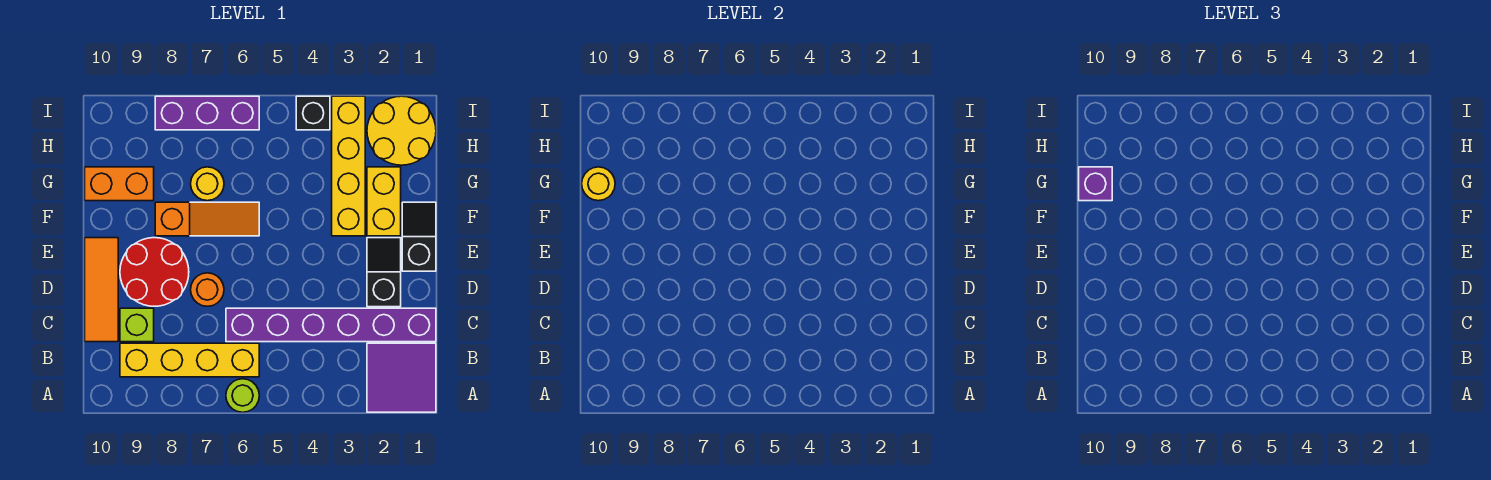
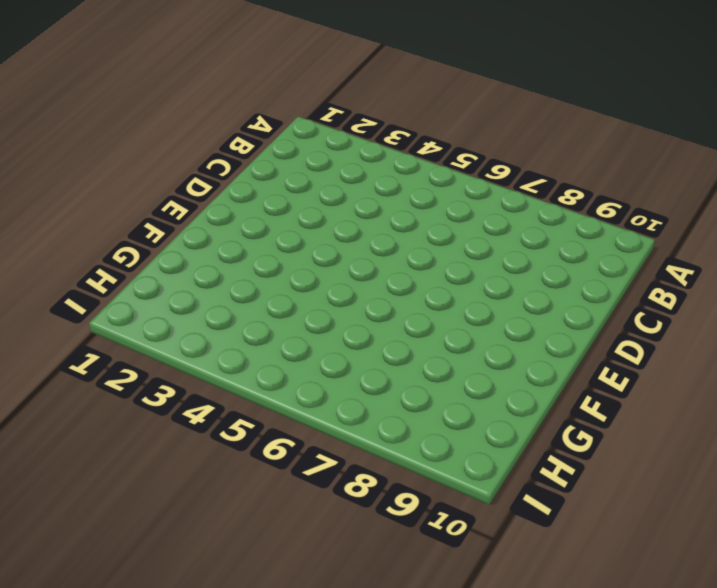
none -> purple 2x2 tile [367,343,436,412]
none -> lime 1x1 round brick [226,379,259,412]
none -> yellow 1x4 brick [120,343,259,377]

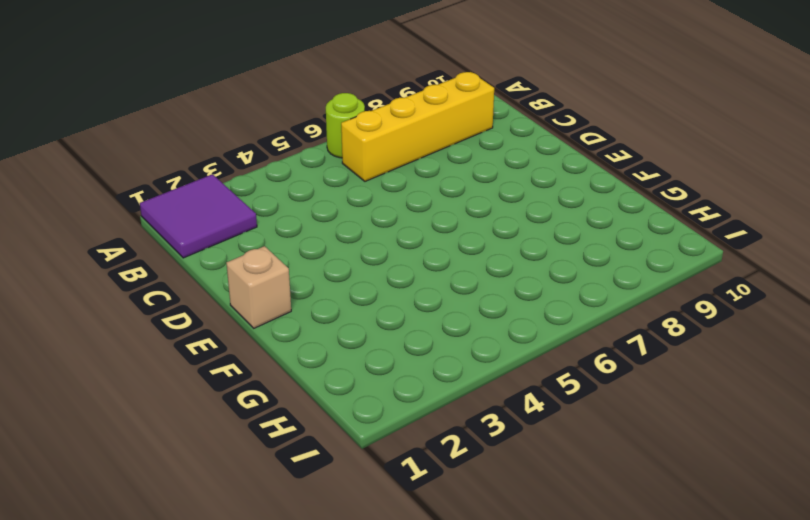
tan 1x1 brick [226,246,291,328] -> black 1x2 slope [402,202,436,271]
none -> purple 1x6 brick [226,308,436,342]
none -> lime 1x1 brick [120,308,154,342]
none -> orange 1x3 tile [85,238,118,342]

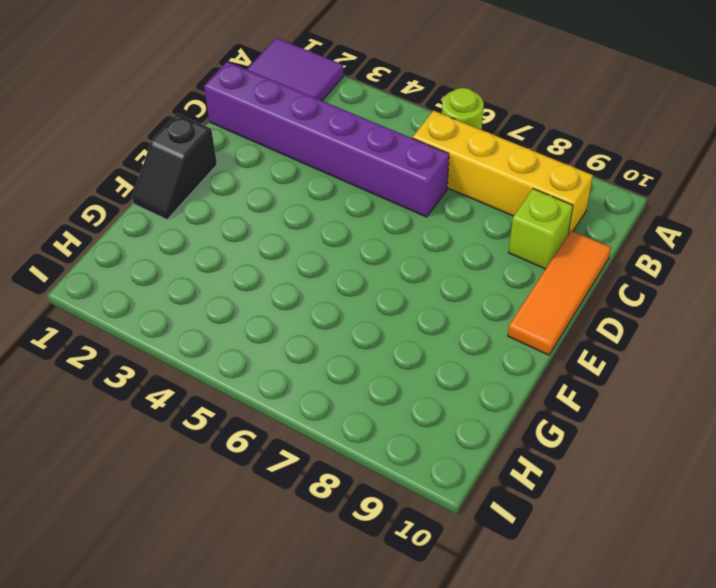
none -> black 1x2 slope [367,238,401,307]
none -> orange 1x1 round brick [191,273,224,306]
none -> red 2x2 round brick [120,238,189,306]

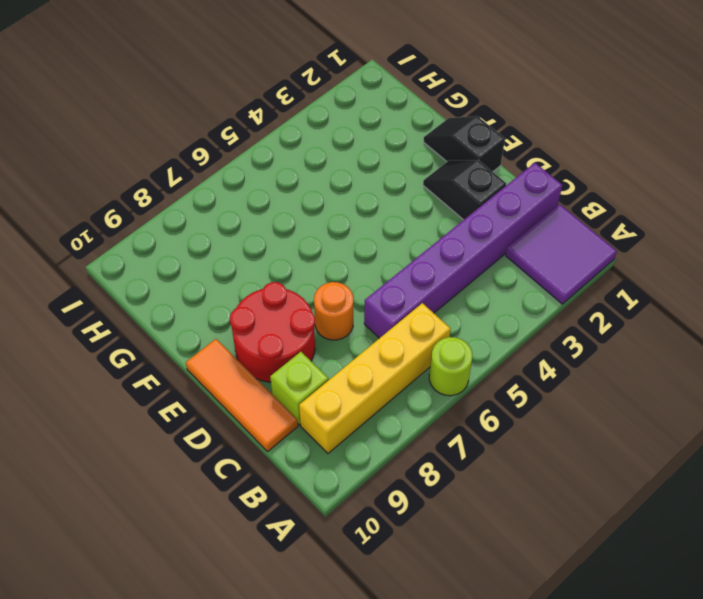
none -> yellow 1x2 brick [367,167,401,236]
none -> yellow 1x4 brick [332,96,365,236]
none -> orange 1x3 slope [155,202,259,236]

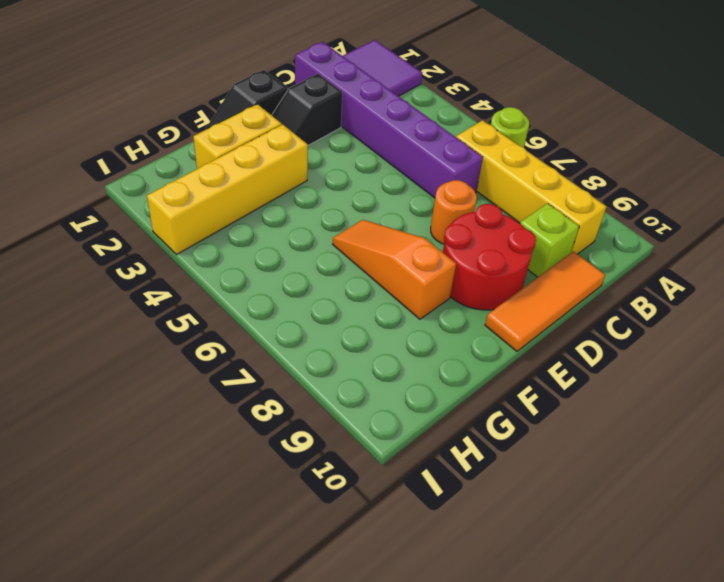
none -> yellow 1x1 round brick [191,167,224,201]
none -> orange 1x2 brick [85,167,154,201]
none -> yellow 2x2 round brick [367,96,436,165]

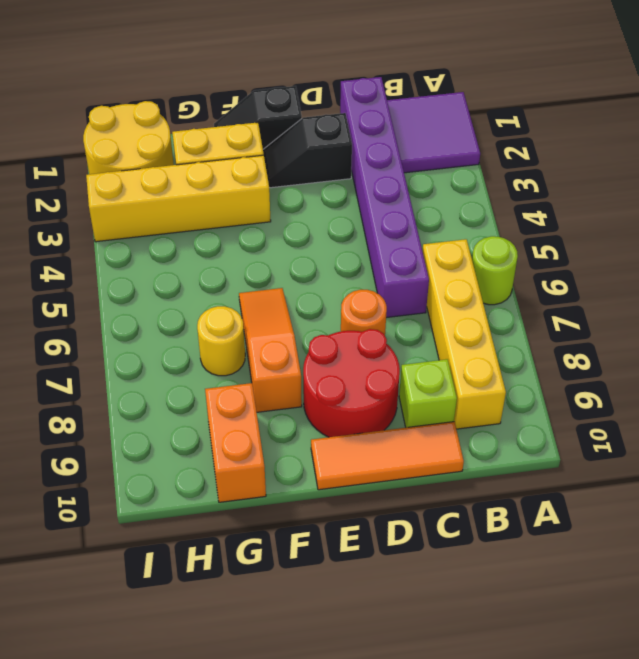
none -> black 1x1 brick [296,96,330,130]
none -> purple 1x3 brick [155,96,259,130]
none -> yellow 1x1 round brick [582,167,615,201]

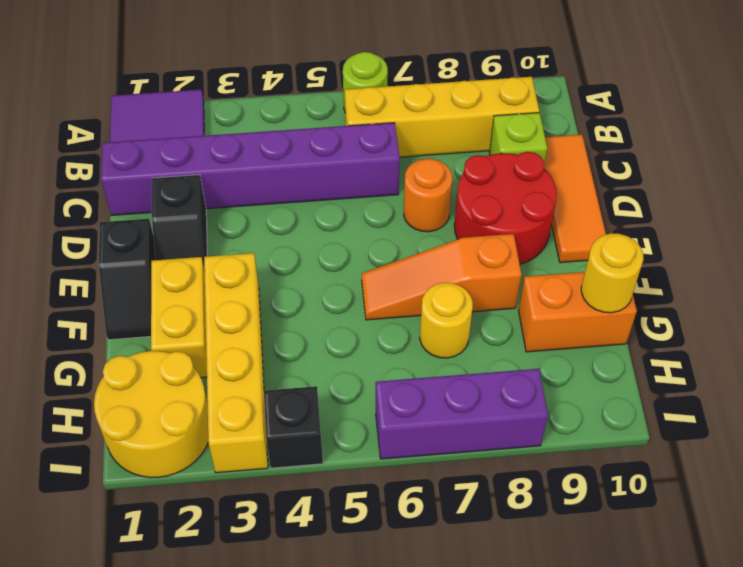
none -> purple 1x1 brick [1079,167,1112,201]

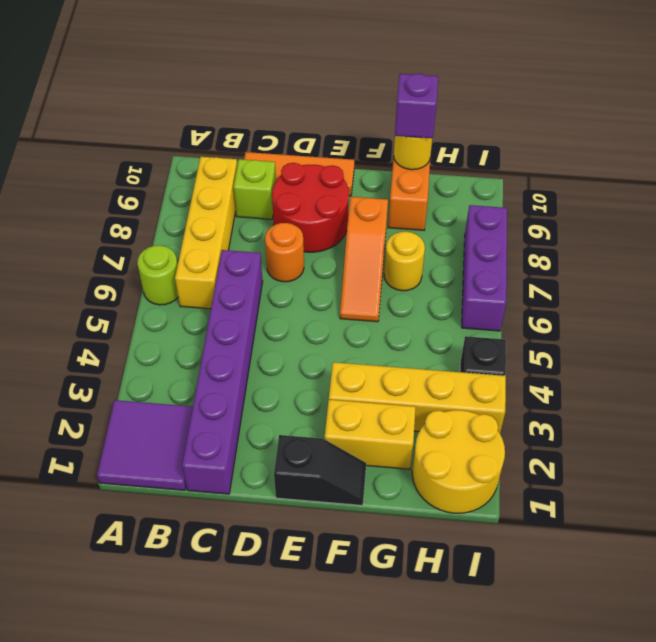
none -> black 1x2 slope [367,238,401,307]

